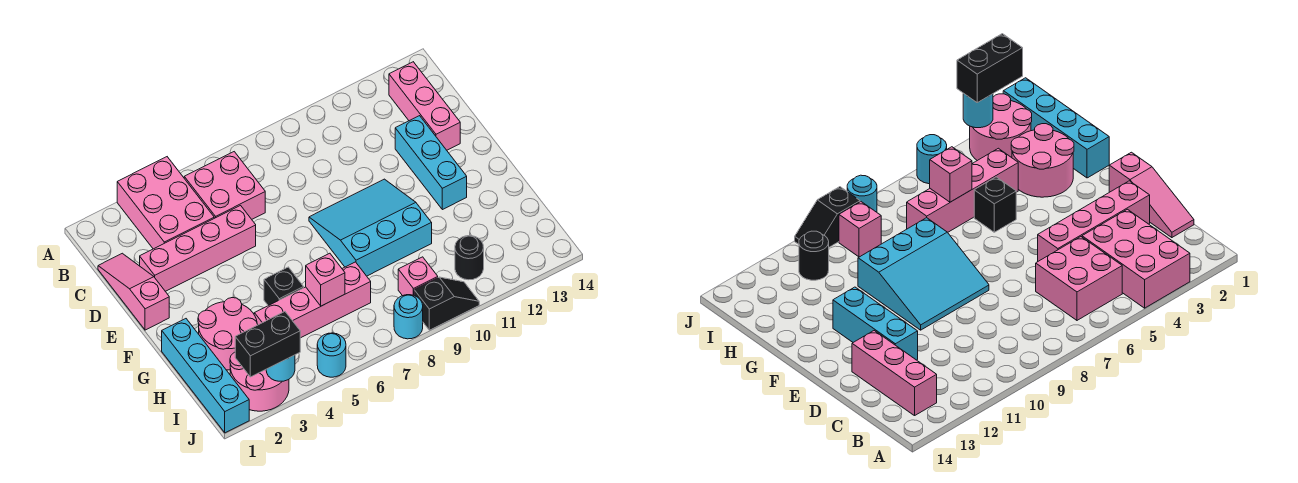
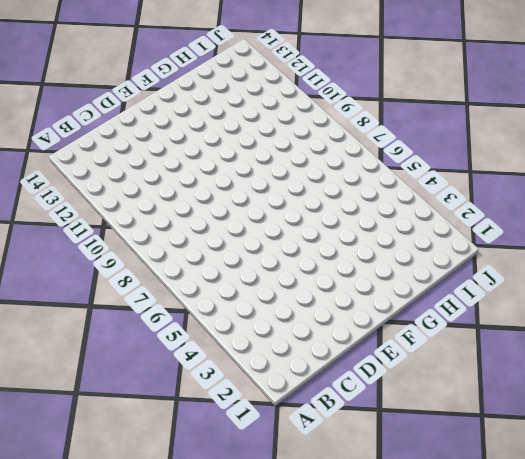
none -> pink 2x3 brick [117,157,214,249]
none -> pink 2x2 brick [184,152,265,219]
none -> pink 1x3 brick [389,62,460,150]

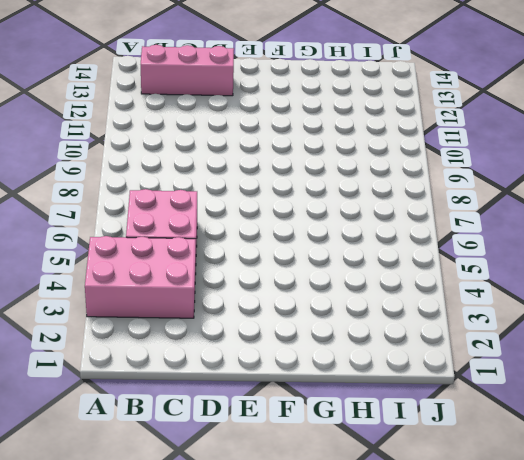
none -> pink 1x3 slope [98,253,169,330]
none -> pink 1x4 brick [140,206,256,291]
none -> cyan 1x3 brick [395,116,467,210]

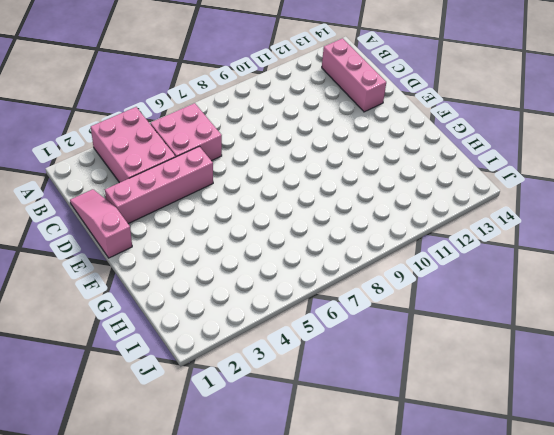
none -> cyan 1x3 brick [395,116,467,210]
none -> cyan 3x3 slope [309,179,432,276]
none -> cyan 1x4 brick [162,319,249,433]

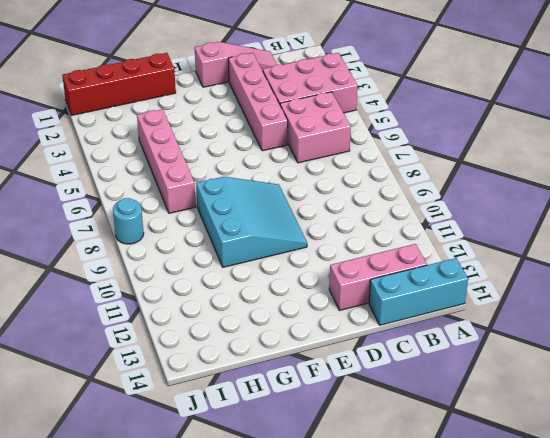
cyan 1x3 brick [369,258,468,325] -> cyan 1x3 brick moved to [395,116,467,210]
red 1x4 brick [62,53,176,115] -> cyan 1x4 brick [162,319,249,433]
none -> pink 2x2 round brick [198,298,258,370]
none -> black 1x1 brick [264,267,304,306]
none -> pink 2x2 round brick [230,352,289,411]

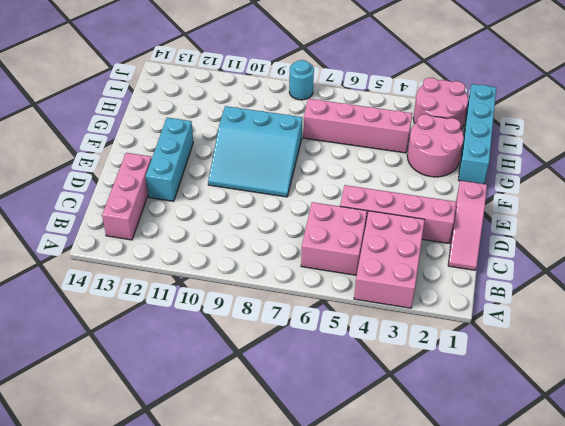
none -> black 1x1 brick [264,267,304,306]
none -> pink 1x1 brick [398,257,438,296]
none -> black 1x1 round brick [455,236,484,280]

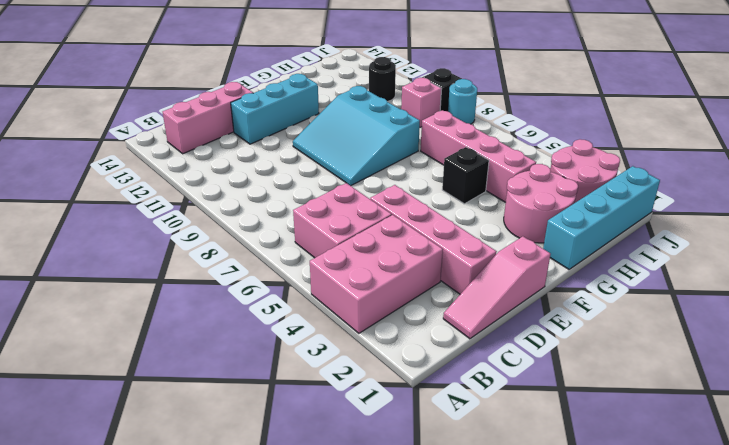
none -> cyan 1x1 round brick [317,333,346,377]
none -> pink 1x1 brick [306,253,345,306]
none -> cyan 1x1 round brick [266,355,295,381]

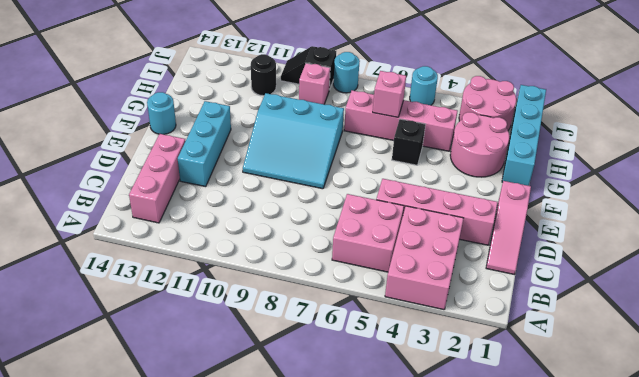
cyan 1x1 round brick [147,92,176,134] -> cyan 1x1 round brick moved to [266,355,295,381]
none -> black 1x2 brick [235,312,300,377]

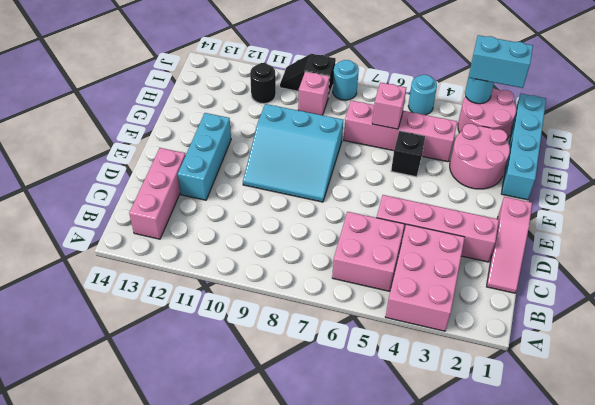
cyan 1x2 brick [468,35,533,88] -> black 1x2 brick [235,312,300,377]

